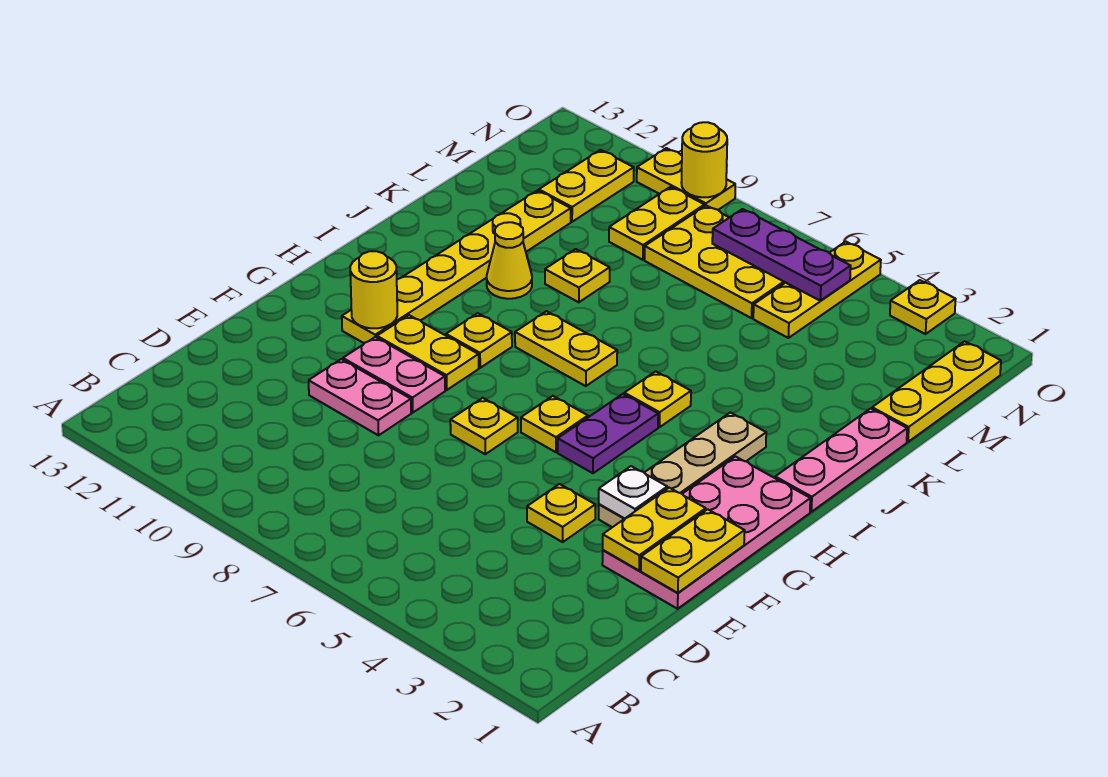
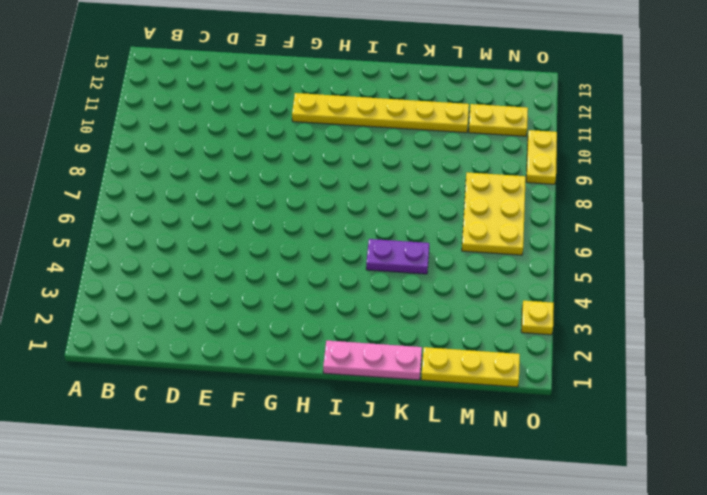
purple 1x2 plate [366,239,429,274] -> purple 1x2 plate moved to [558,394,658,473]
none -> pink 2x4 plate [602,456,810,609]
none -> yellow 1x1 plate [527,484,595,542]
none -> pink 1x2 plate [309,359,411,435]

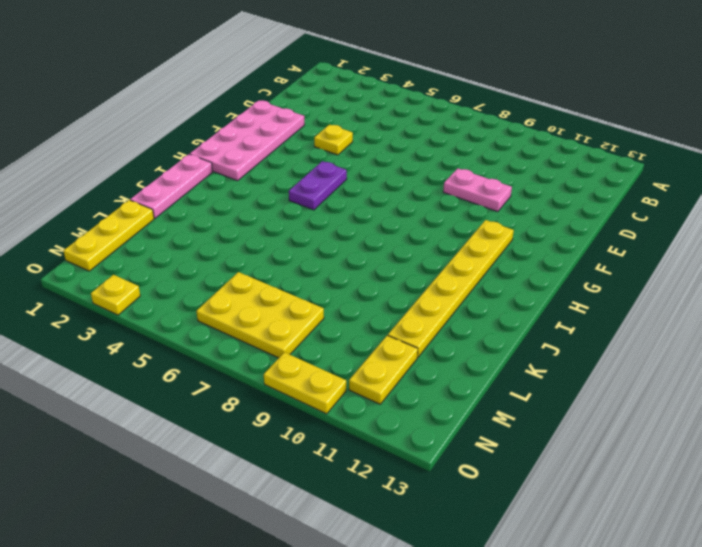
none -> tan 1x4 plate [599,412,766,527]
none -> yellow 1x1 plate [450,398,518,454]
none -> pink 1x2 plate [343,337,445,412]

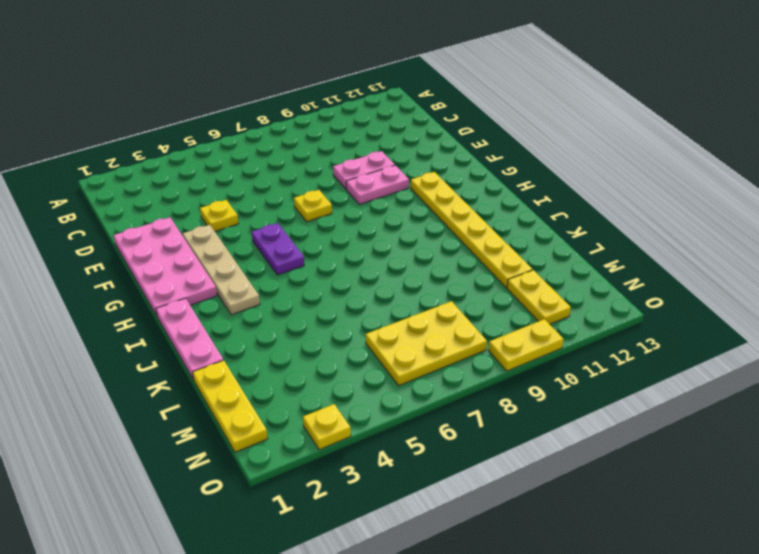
none -> yellow 1x1 plate [521,396,588,452]
none -> yellow 1x2 plate [377,315,479,390]
none -> yellow 1x1 plate [446,313,512,368]

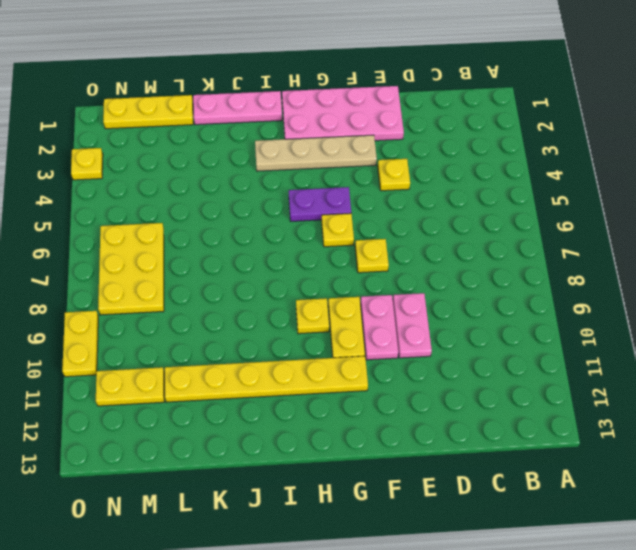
none -> yellow 1x1 plate [624,371,691,427]
none -> yellow 1x2 plate [515,311,617,386]
none -> yellow 1x1 cone [487,222,532,299]

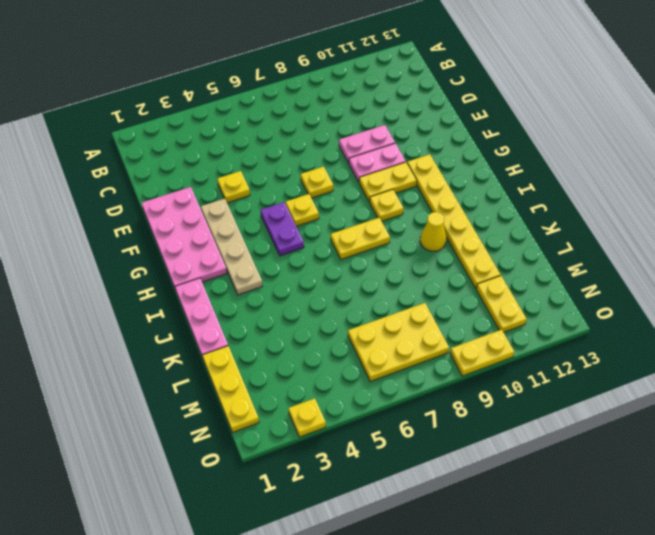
none -> yellow 1x1 plate [624,371,691,427]
none -> yellow 1x1 plate [545,249,610,302]
none -> yellow 1x3 plate [753,242,881,338]

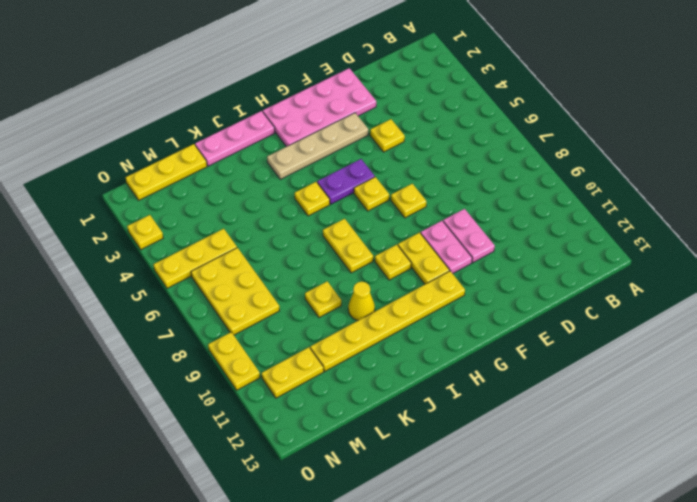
none -> yellow 1x2 plate [609,187,704,260]
none -> yellow 1x2 plate [641,509,745,593]
none -> yellow 1x2 plate [603,488,706,571]

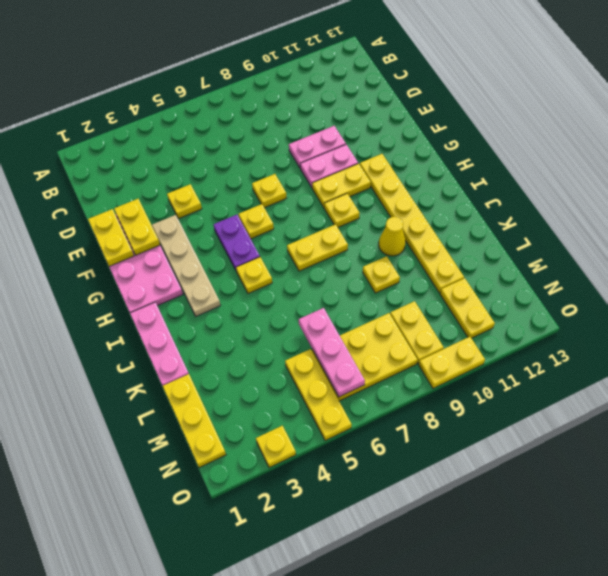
pink 1x3 plate [299,308,365,397] -> purple 1x3 plate [712,209,851,301]
none -> white 1x1 plate [599,466,667,519]
none -> yellow 1x1 round brick [350,251,397,328]
none -> yellow 1x1 round brick [681,122,727,197]

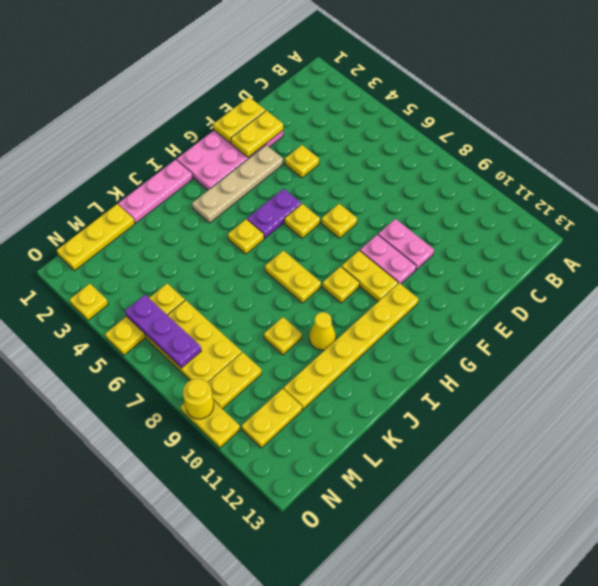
none -> white 1x1 plate [599,466,667,519]
none -> yellow 1x1 round brick [350,251,397,328]

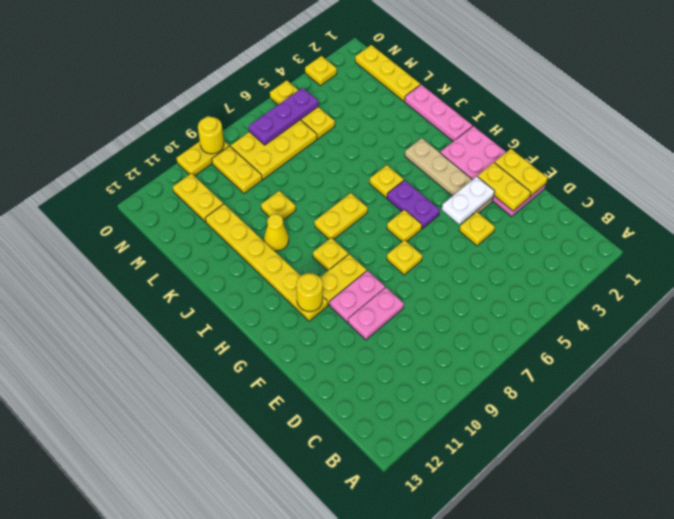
white 1x2 plate [442,177,495,224] -> white 1x1 plate [599,466,667,519]

